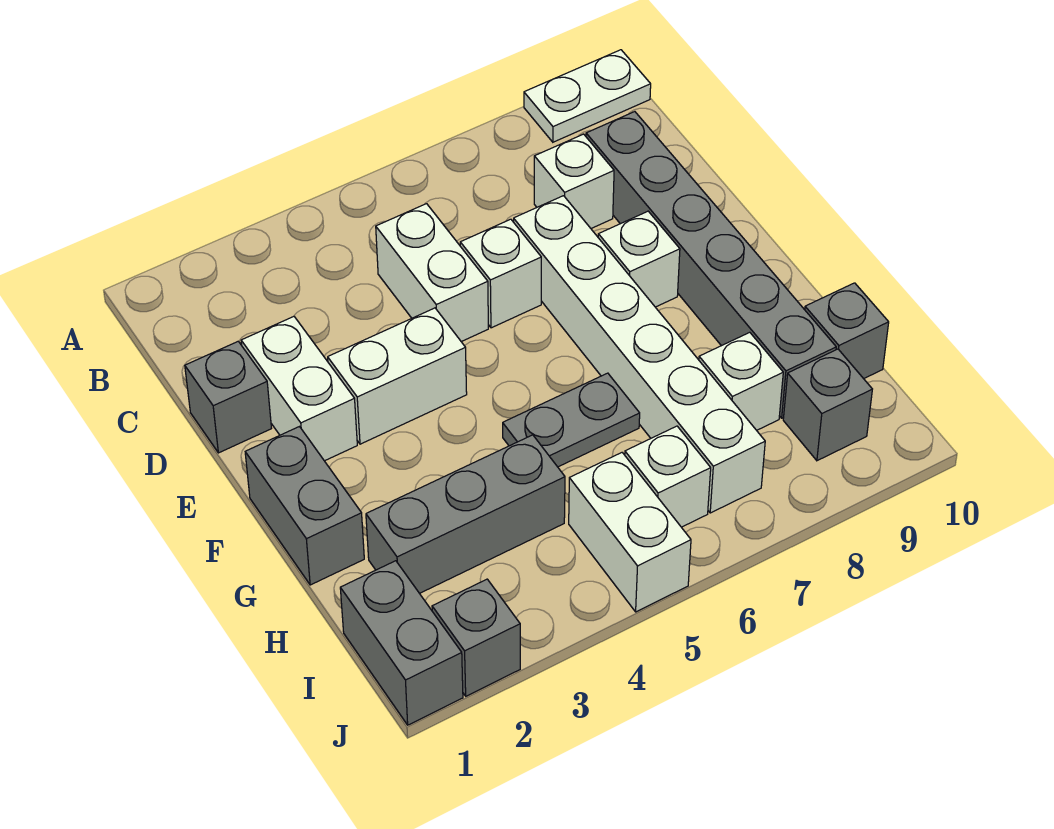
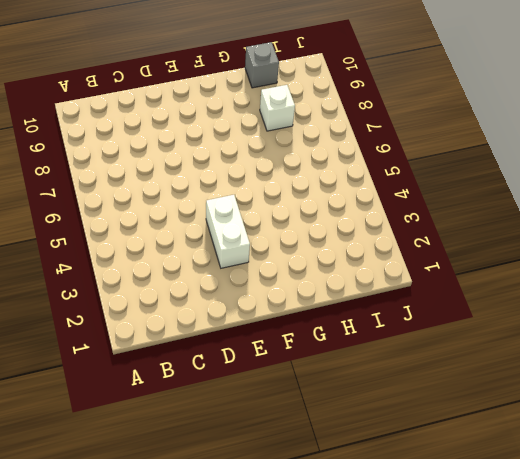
none -> white 1x2 plate [524,50,651,142]
none -> white 1x2 brick [376,204,488,342]
none -> white 1x1 brick [534,134,614,228]

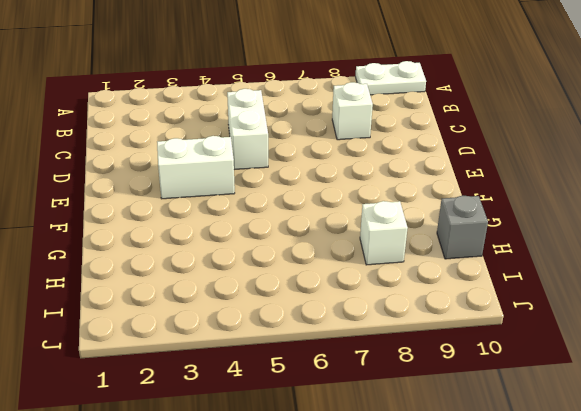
none -> grey 1x6 brick [586,112,836,418]
none -> grey 1x1 brick [185,341,272,453]
none -> white 1x2 brick [241,317,357,461]

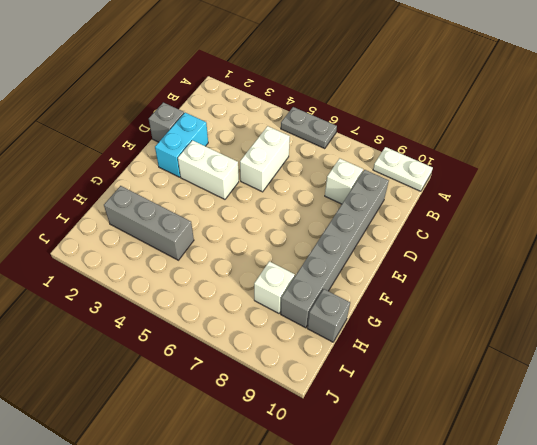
grey 1x2 plate [281,107,337,149] -> grey 1x2 plate moved to [503,373,640,467]
cyan 1x2 brick [155,113,208,177] -> white 1x2 brick [241,317,357,461]
none -> white 1x1 brick [460,219,541,328]
none -> white 1x6 brick [514,196,765,513]
none -> white 1x1 brick [598,211,680,307]

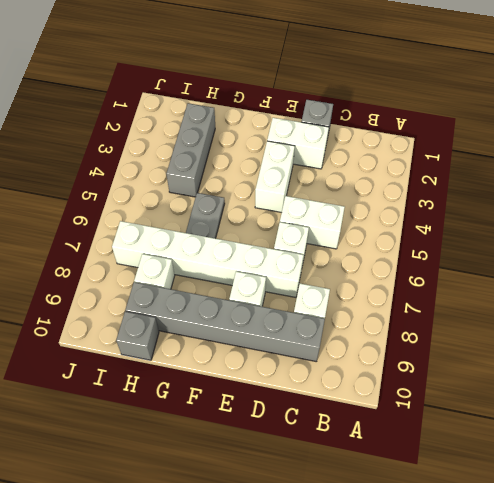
none -> white 1x2 plate [524,50,651,142]
none -> grey 1x2 brick [245,427,364,585]
none -> grey 1x2 brick [340,561,463,725]

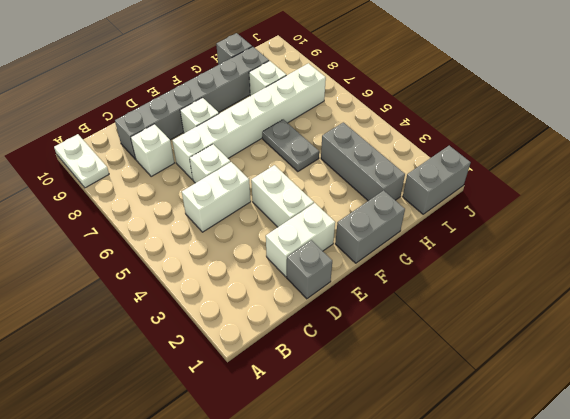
none -> white 1x2 brick [569,453,691,612]
none -> white 1x1 brick [625,426,711,527]
none -> grey 1x1 brick [783,349,872,461]

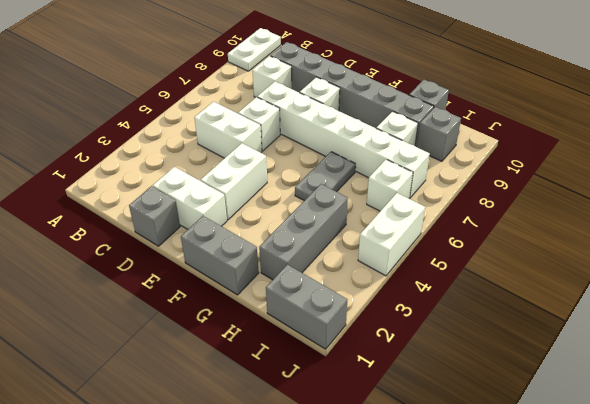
white 1x2 brick [358,193,425,276] -> white 1x2 brick turned to [569,453,691,612]
none -> grey 1x1 brick [432,579,520,696]

